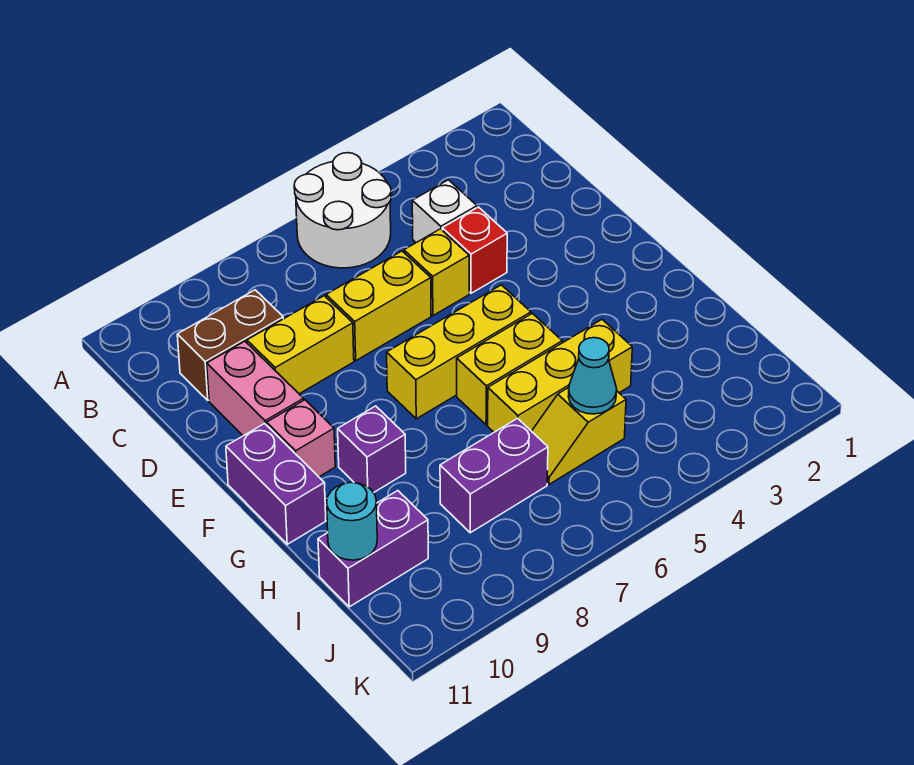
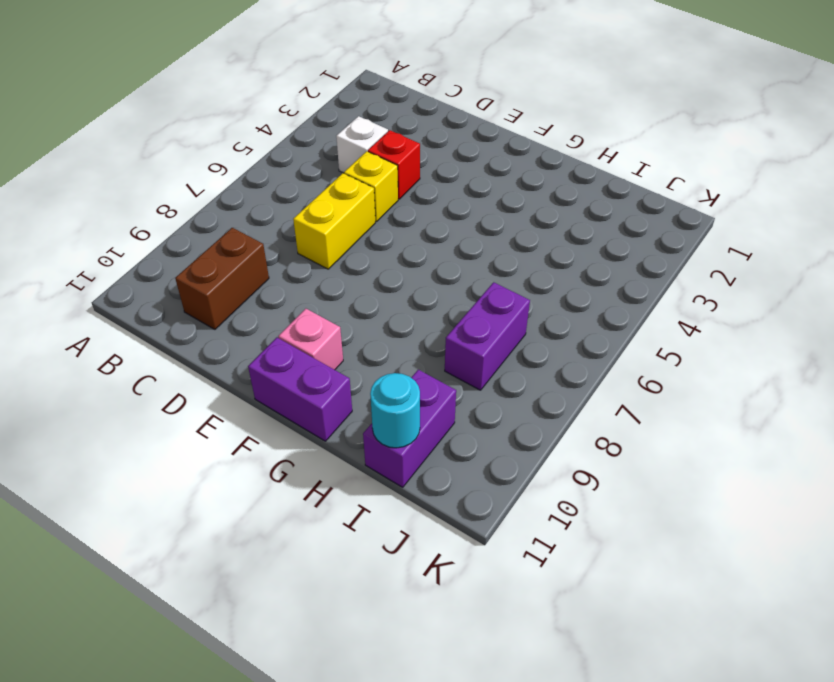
none -> white 2x2 round brick [294,153,391,268]
none -> yellow 1x2 brick [247,296,354,394]
none -> pink 1x2 brick [207,341,304,436]

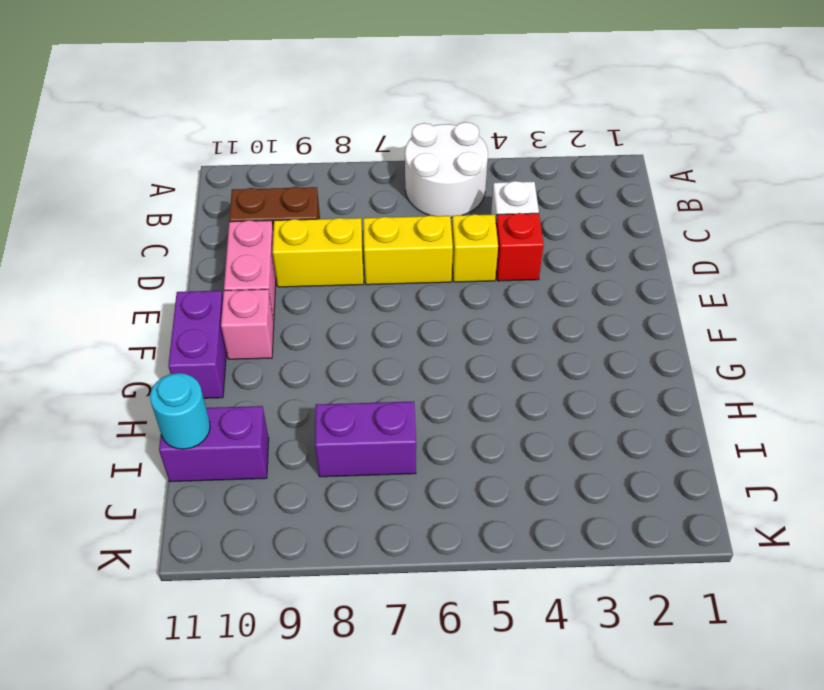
none -> yellow 1x3 brick [387,285,531,419]
none -> yellow 1x2 brick [457,313,562,425]
none -> purple 1x1 brick [338,406,406,493]

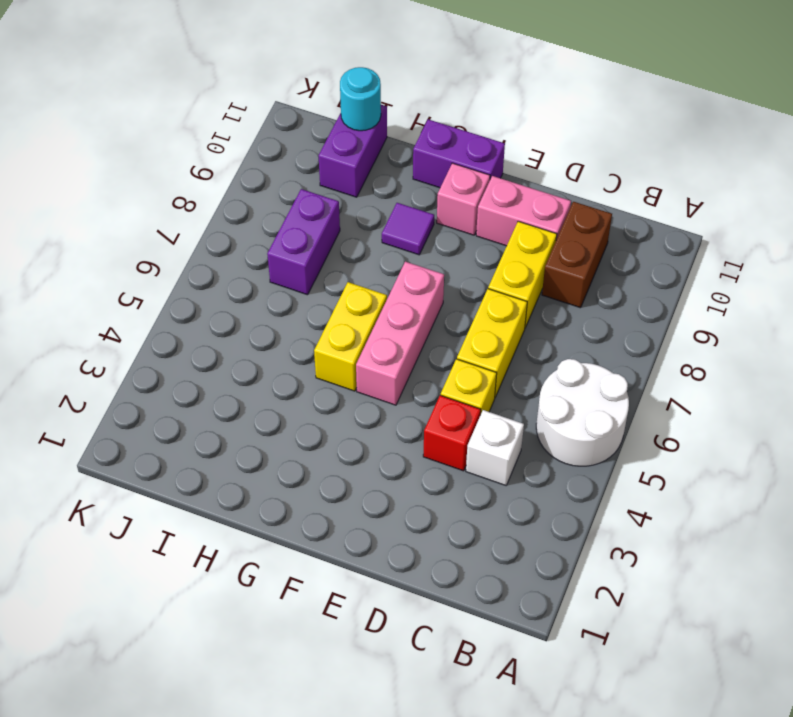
pink 1x3 brick [356,262,444,405] -> yellow 1x3 brick [387,285,531,419]
purple 1x1 tile [382,203,434,255] -> purple 1x1 brick [338,406,406,493]
none -> yellow 1x3 brick [488,320,632,432]
none -> yellow 1x2 slope [532,388,626,484]
none -> cyan 1x1 cone [568,338,617,414]

